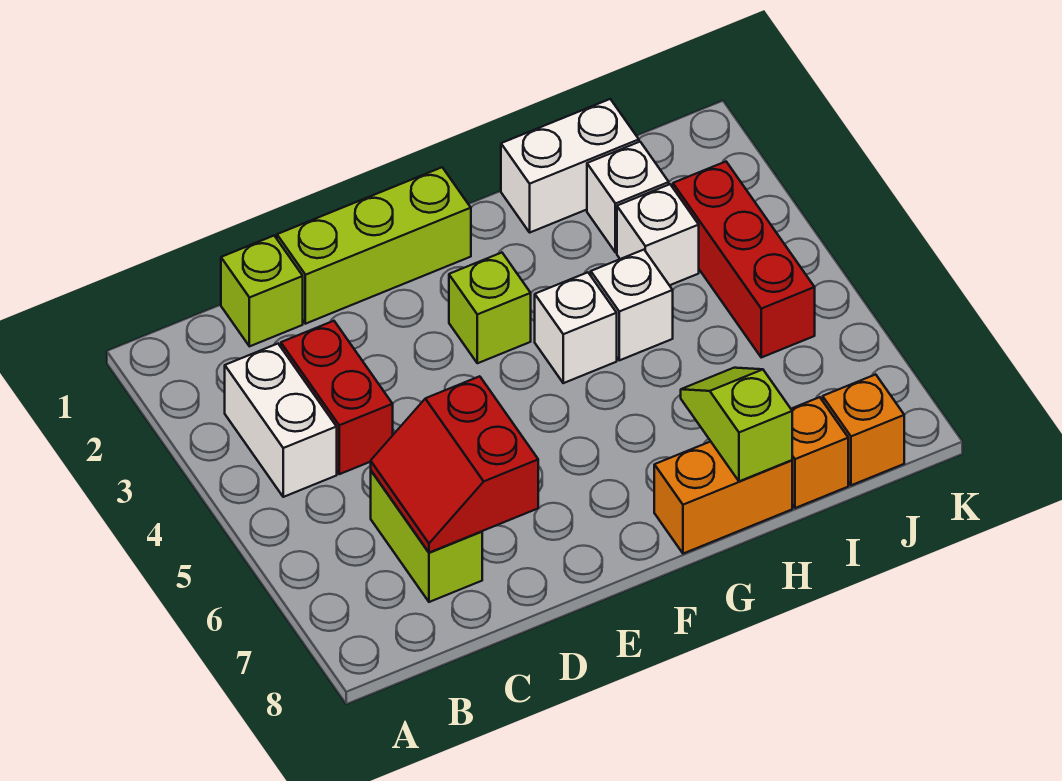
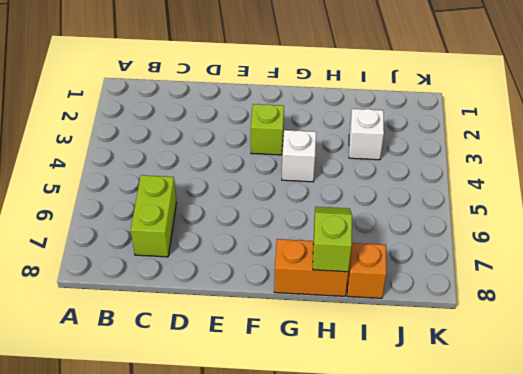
none -> white 1x2 brick [225,344,337,497]
none -> lime 1x1 brick [221,236,303,346]
none -> red 1x2 brick [281,321,393,474]

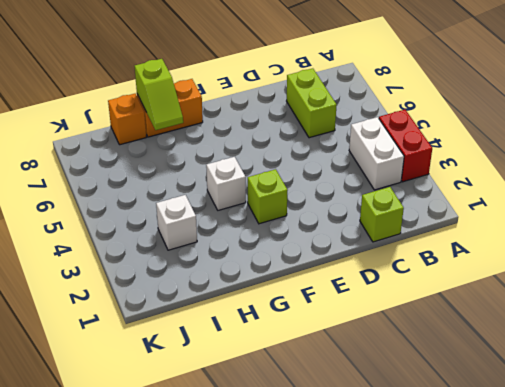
red 1x2 brick [379,110,432,182] -> red 1x2 brick moved to [281,321,393,474]
none -> lime 1x3 brick [277,167,471,324]
none -> white 1x2 brick [501,99,639,232]
none -> white 1x1 brick [591,250,673,360]

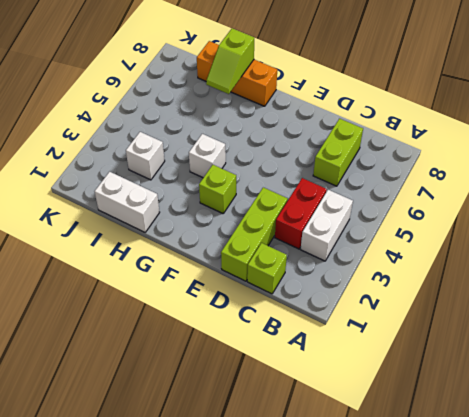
lime 1x3 brick [221,187,288,281] -> lime 1x3 brick turned to [277,167,471,324]
none -> white 1x1 brick [591,250,673,360]
none -> white 1x1 brick [587,142,669,253]
none -> red 1x3 brick [673,162,815,357]

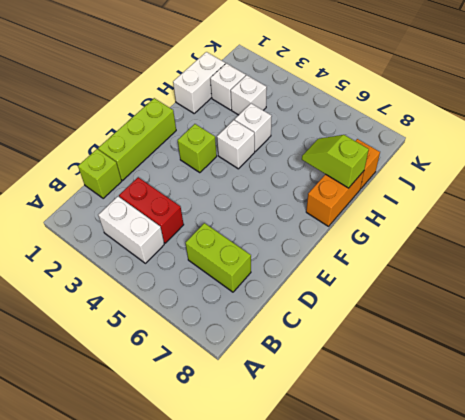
none -> red 1x3 brick [673,162,815,357]
none -> orange 1x1 brick [823,374,904,485]
none -> red 2x2 slope [371,376,538,553]

